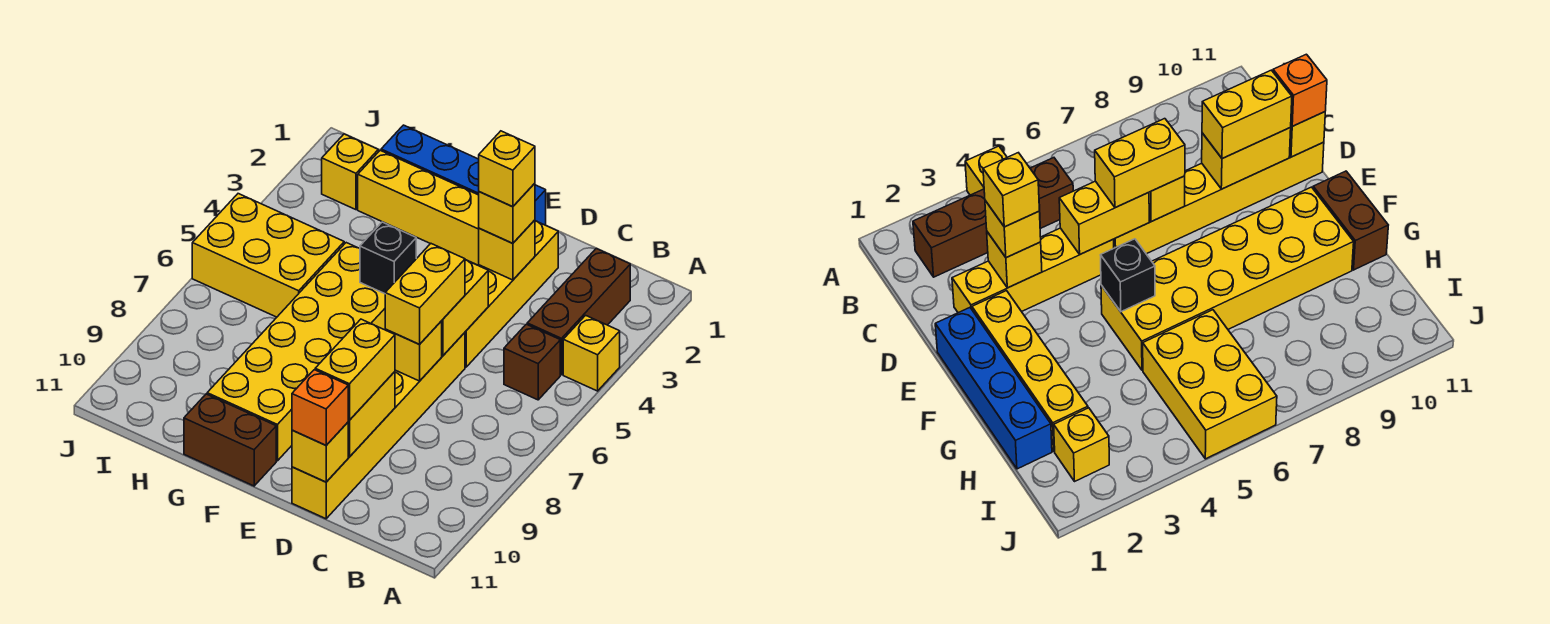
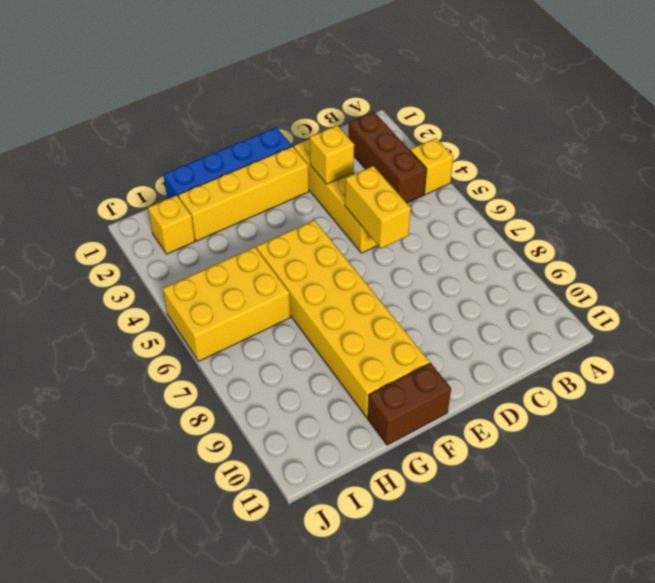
none -> brown 1x1 brick [504,324,560,400]
none -> yellow 1x6 brick [292,333,465,519]
none -> yellow 1x1 brick [385,321,442,381]

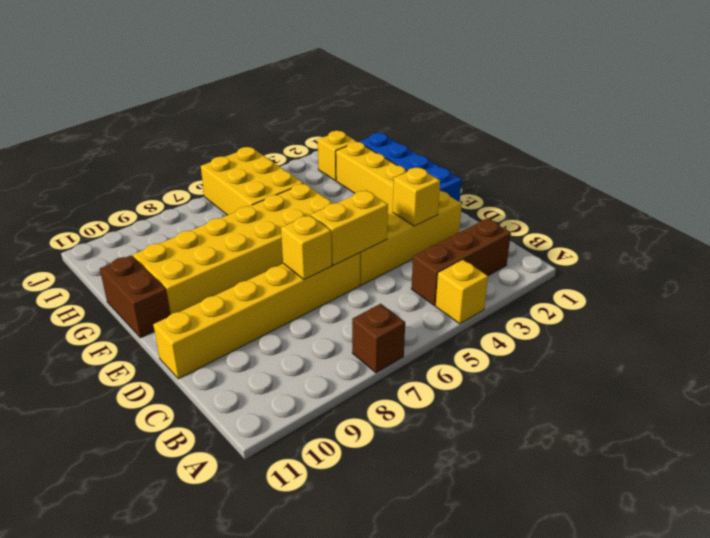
brown 1x1 brick [352,304,405,373] -> brown 1x1 brick moved to [504,324,560,400]
none -> yellow 1x2 brick [348,372,395,457]
none -> yellow 1x1 brick [292,422,348,482]
none -> black 1x1 brick [360,222,416,294]

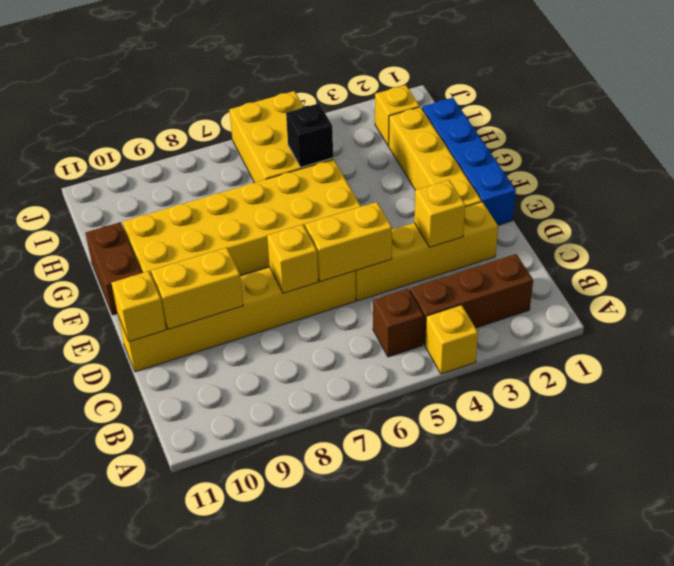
black 1x1 brick [286,103,333,167] -> black 1x1 brick moved to [360,222,416,294]
none -> yellow 1x1 brick [479,183,535,243]
none -> yellow 1x2 brick [385,244,465,344]
none -> yellow 1x2 brick [315,319,395,420]

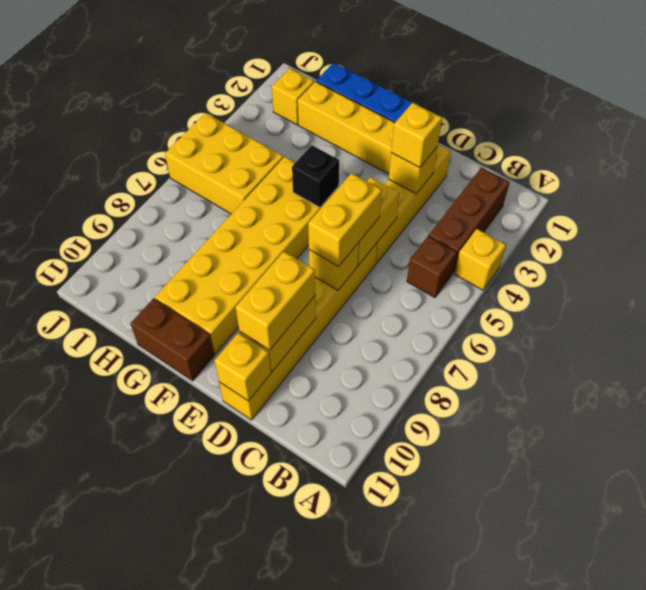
none -> orange 1x1 brick [292,370,348,445]
none -> yellow 1x1 brick [479,131,535,207]

